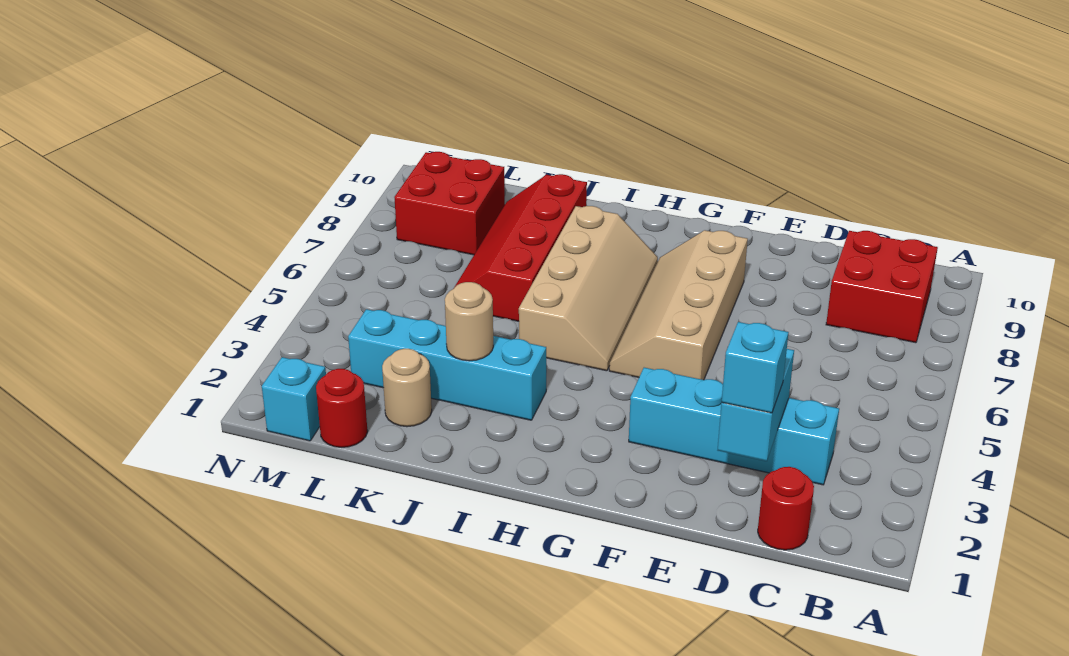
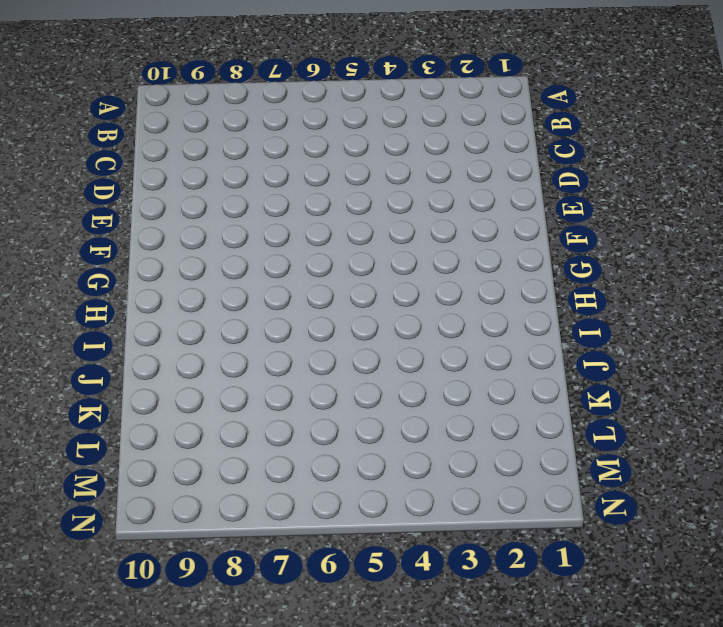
none -> red 2x2 brick [826,231,938,343]
none -> red 1x1 round brick [758,467,814,550]
none -> cyan 1x4 brick [629,368,839,485]

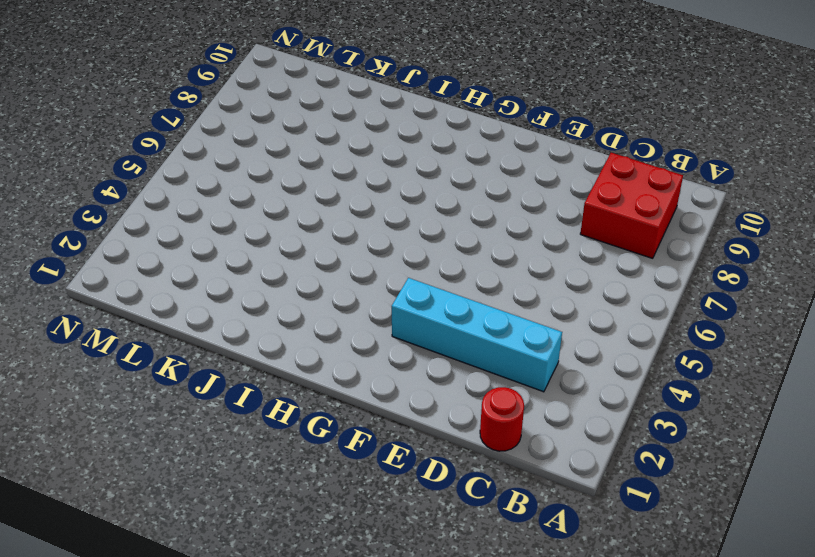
none -> tan 2x4 slope [609,230,748,380]
none -> tan 2x4 slope [519,206,658,371]
none -> cyan 1x4 brick [348,309,546,420]

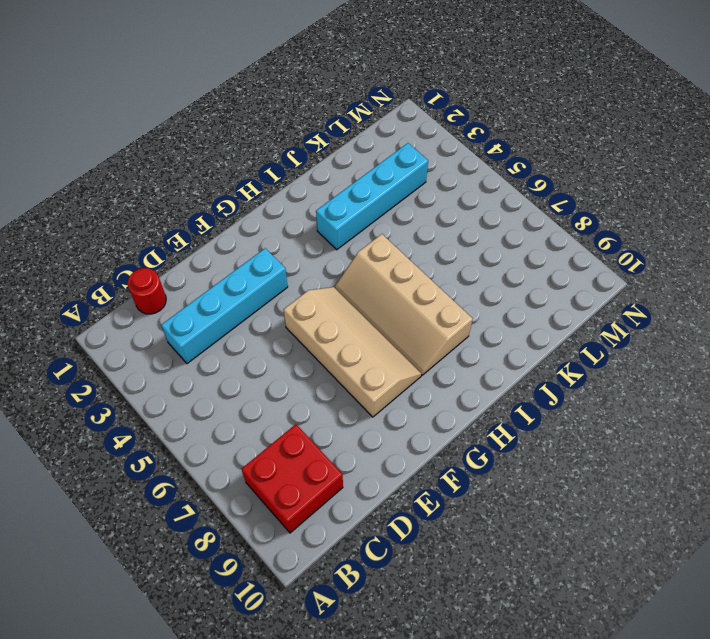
none -> red 2x4 slope [454,174,587,321]
none -> tan 1x1 round brick [382,349,432,427]
none -> red 1x1 round brick [316,369,368,447]

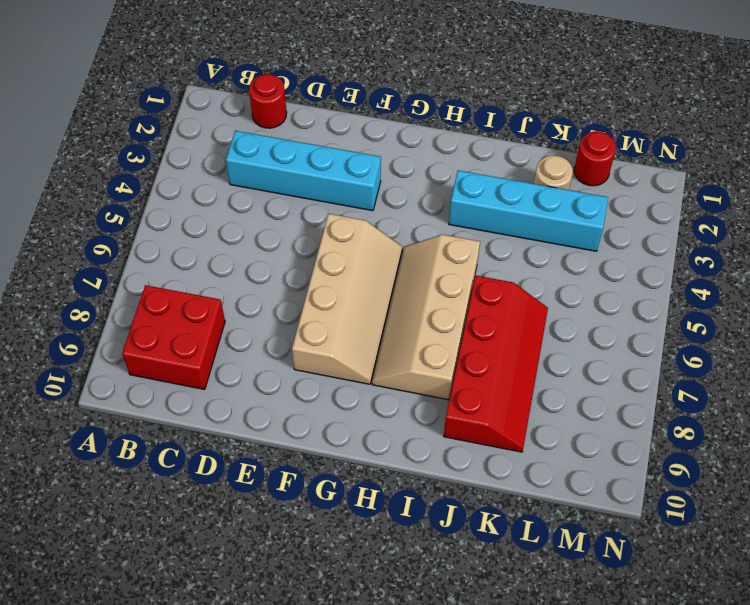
none -> red 2x2 brick [394,152,505,255]
none -> cyan 1x1 brick [262,357,326,441]
none -> cyan 1x2 brick [718,349,794,461]

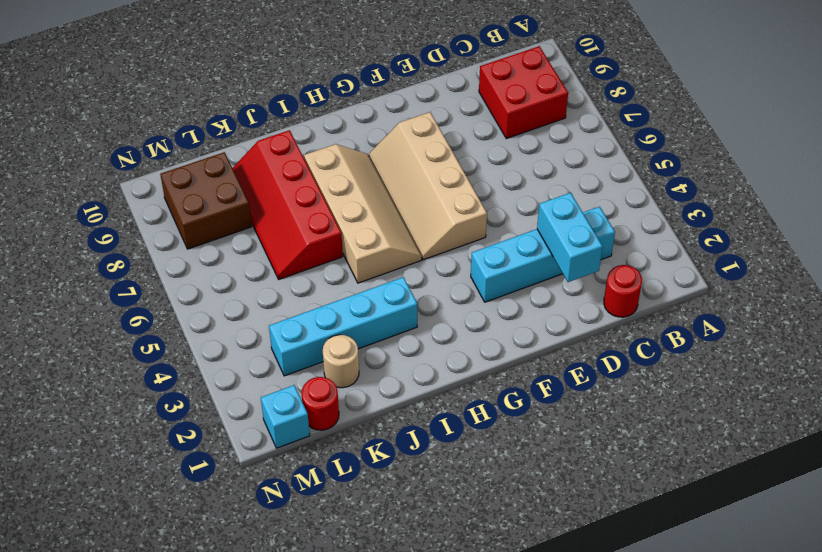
brown 2x2 brick [160,152,252,249] -> red 2x2 brick [394,152,505,255]
none -> tan 1x1 round brick [445,282,493,361]
none -> cyan 1x1 brick [722,322,789,413]

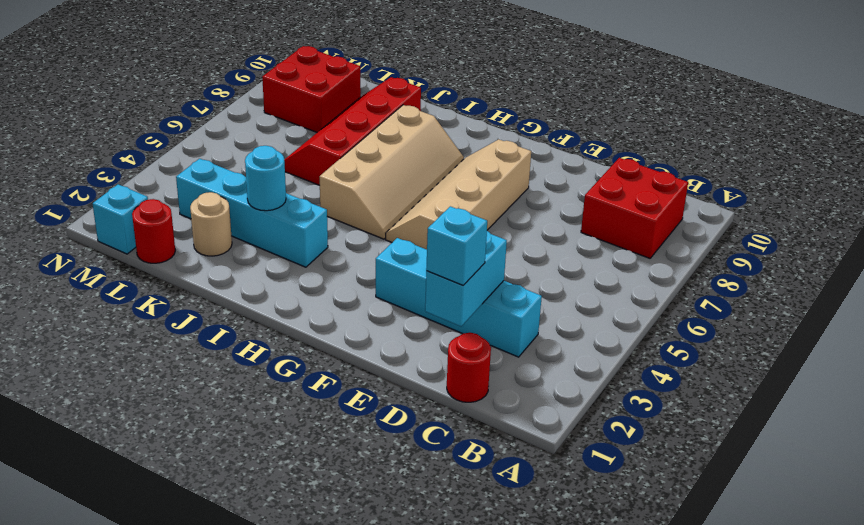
cyan 1x1 round brick [245,146,286,211] -> tan 1x1 round brick [445,282,493,361]

